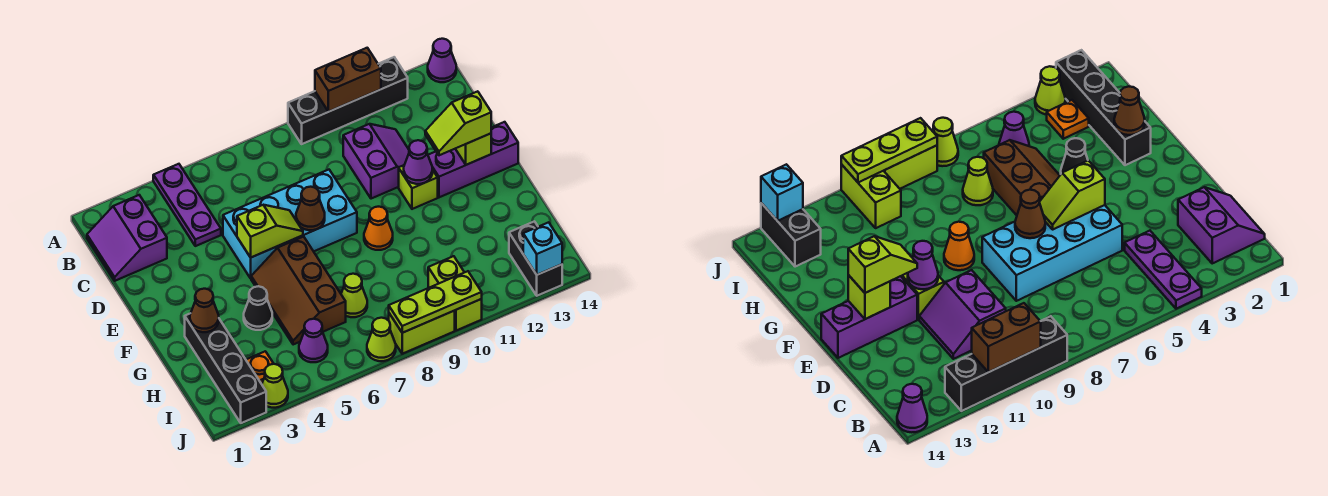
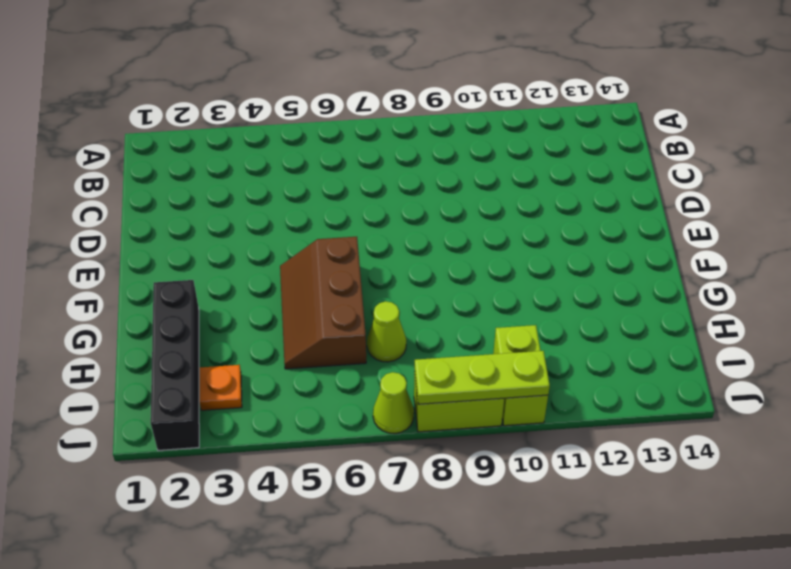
none -> purple 1x3 plate [153,164,221,246]
none -> black 1x4 brick [288,57,408,144]
none -> purple 1x1 cone [428,39,456,82]

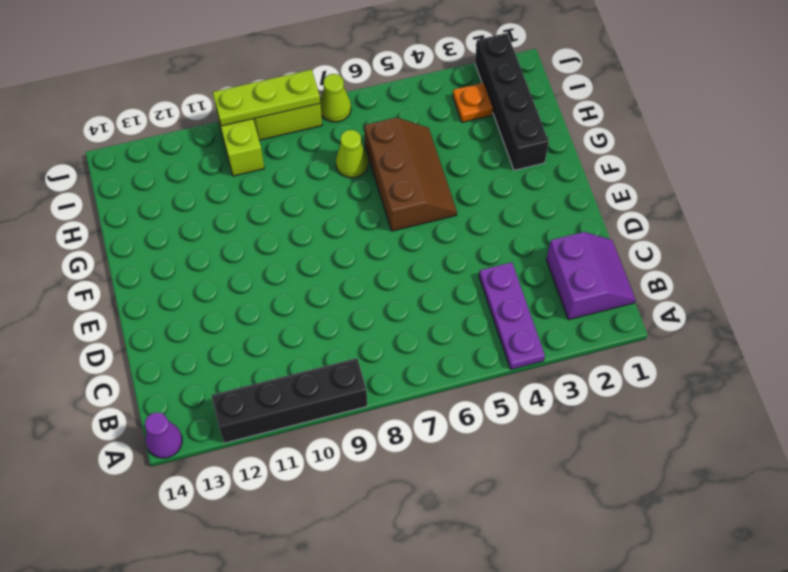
none -> purple 2x2 slope [343,124,409,199]
none -> cyan 2x4 brick [223,170,357,278]
none -> lime 1x1 brick [399,165,438,209]

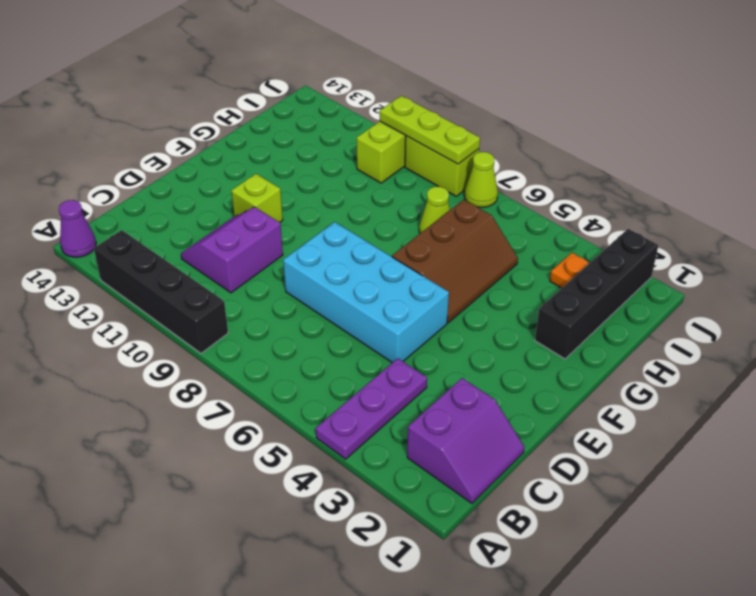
none -> purple 1x3 brick [428,122,518,197]
none -> orange 1x1 cone [364,207,393,250]
none -> black 1x1 cone [244,286,272,330]

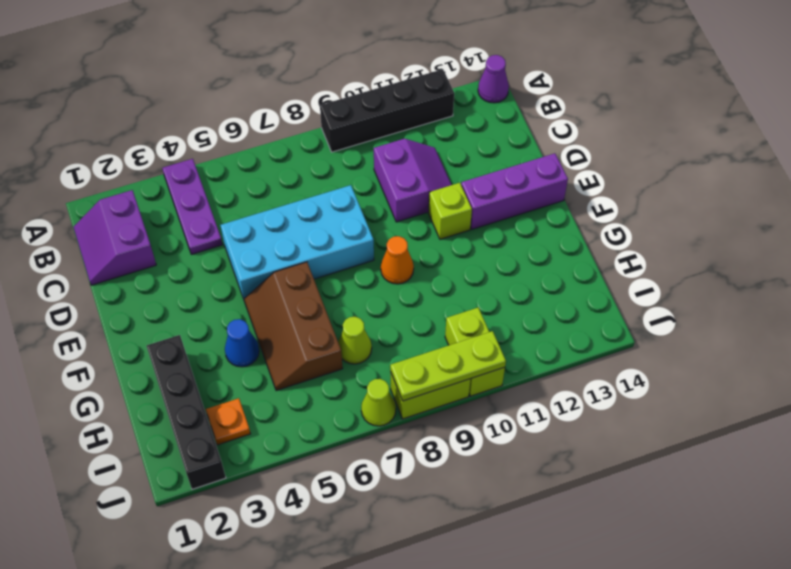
blue 1x1 cone [225,319,259,367] -> black 1x1 cone [244,286,272,330]
none -> purple 1x1 cone [299,319,328,362]
none -> black 1x2 brick [509,221,562,296]
none -> lime 1x1 cone [262,364,288,408]

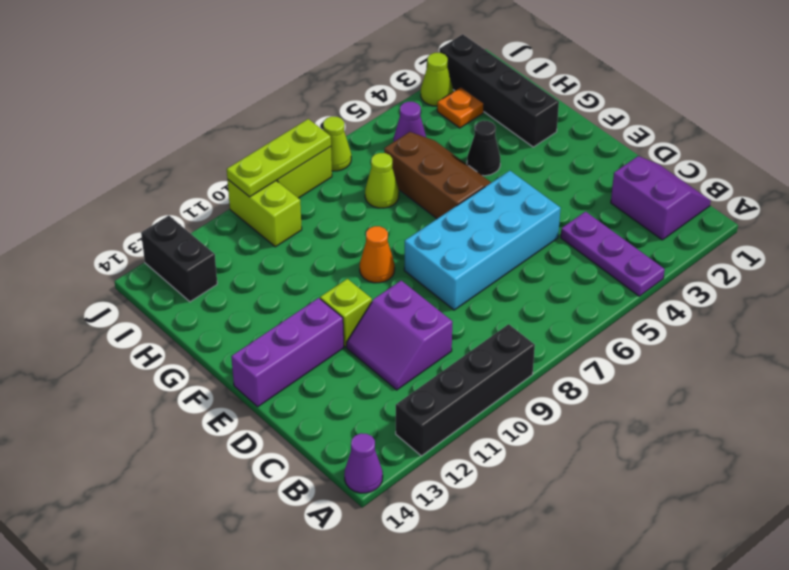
none -> brown 1x2 brick [315,48,381,112]
none -> lime 1x2 slope [237,205,303,257]
none -> brown 1x1 cone [296,187,325,230]

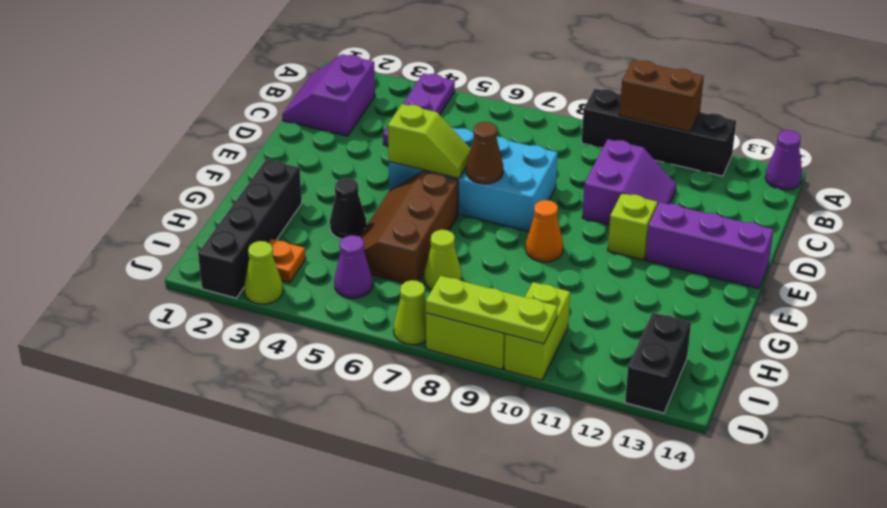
none -> purple 1x1 cone [404,140,432,184]
none -> lime 1x1 brick [455,133,491,165]
none -> brown 1x1 cone [190,289,219,332]

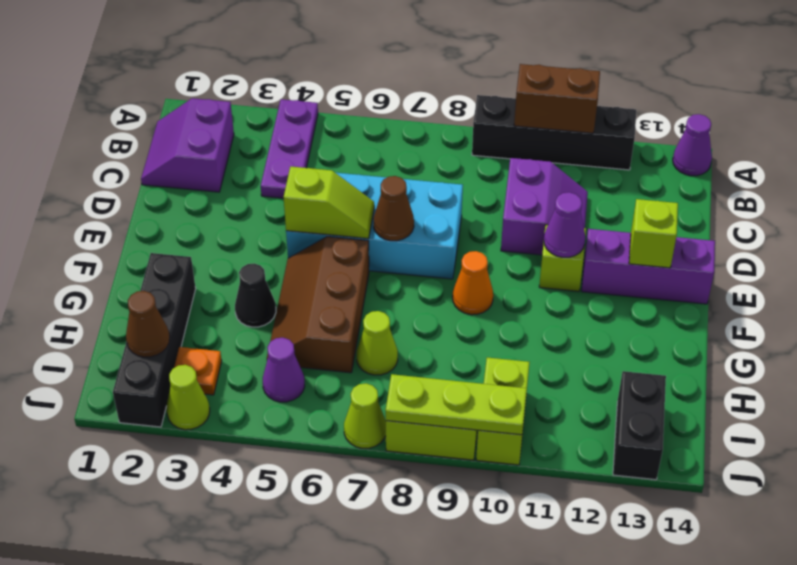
brown 1x1 cone [126,291,170,357] -> brown 1x1 cone moved to [190,289,219,332]
none -> cyan 1x1 brick [523,222,562,275]
none -> lime 1x2 slope [425,91,491,155]

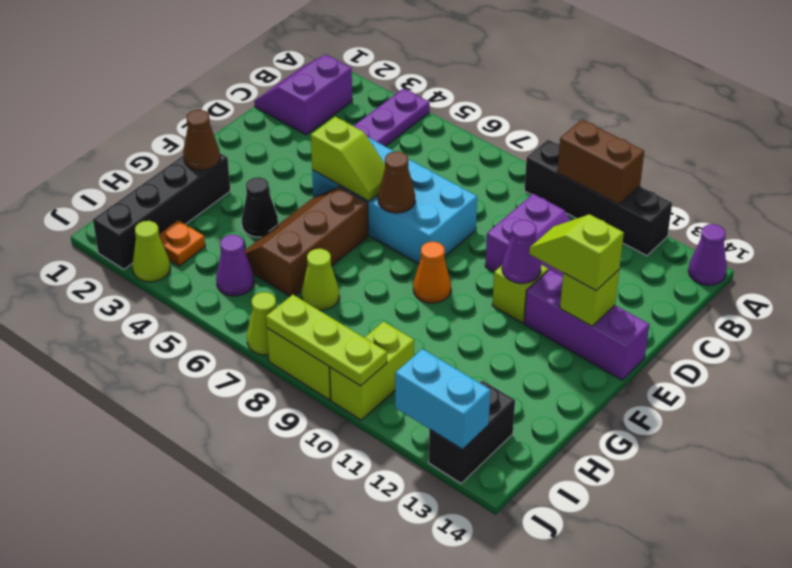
cyan 1x2 brick [395,349,490,450] -> cyan 1x1 brick [523,222,562,275]

